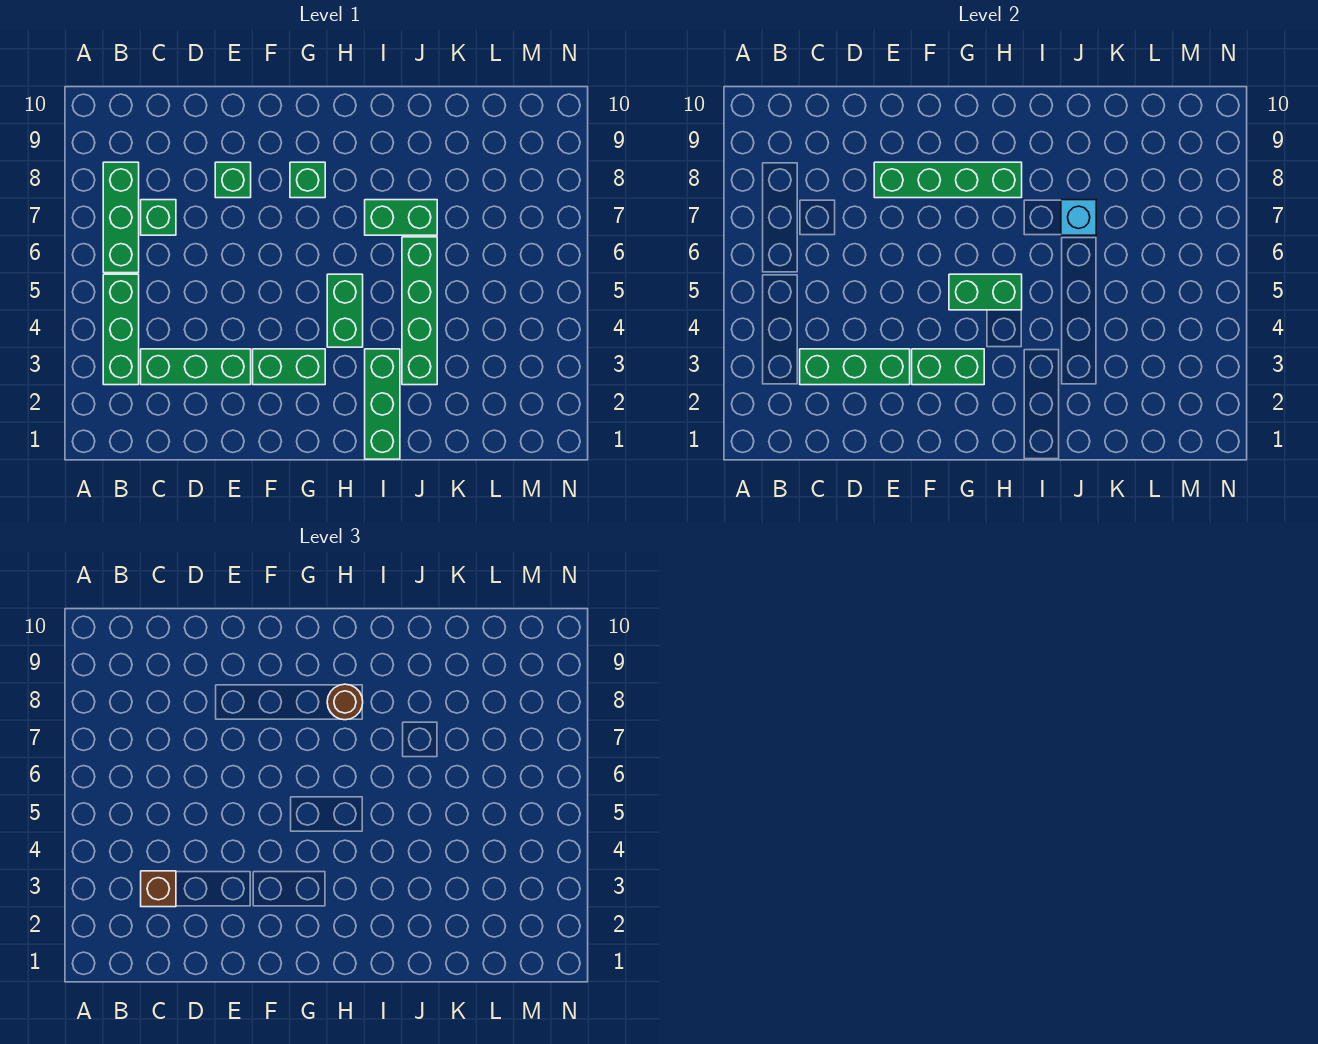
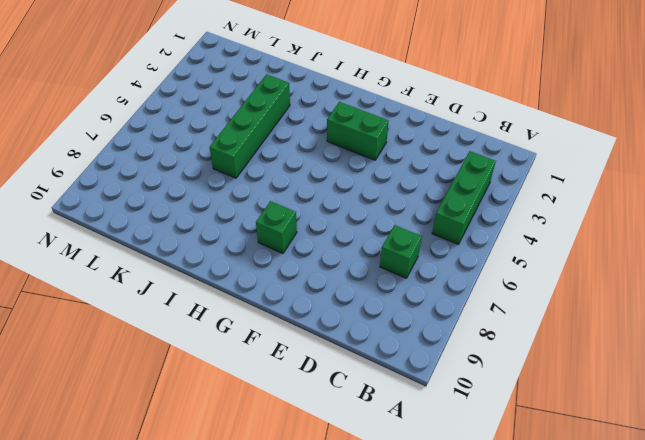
none -> green 1x3 brick [103,162,139,273]
none -> green 1x3 brick [141,349,251,385]
none -> green 1x1 brick [215,162,251,198]

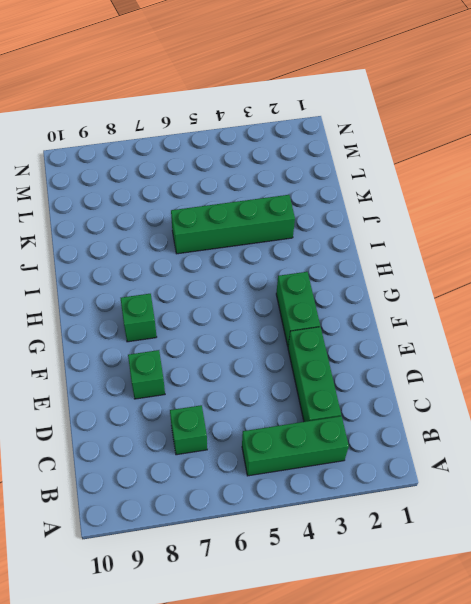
none -> green 1x3 brick [103,162,139,273]
none -> green 1x2 brick [327,274,363,347]
none -> green 1x3 brick [365,349,400,459]

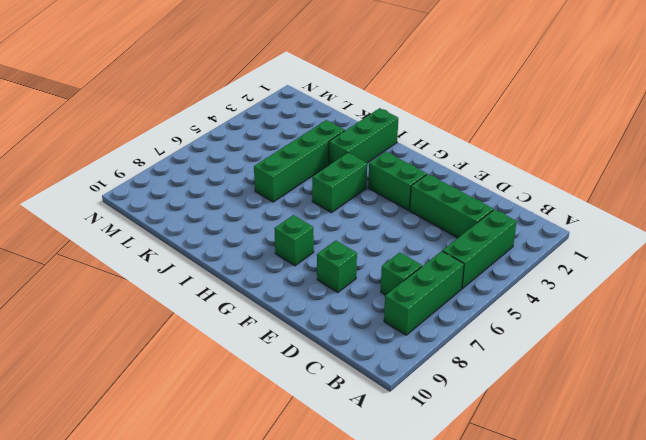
none -> green 1x2 brick [365,200,437,235]
none -> green 1x3 brick [800,349,910,385]
none -> green 1x4 brick [874,162,1022,198]

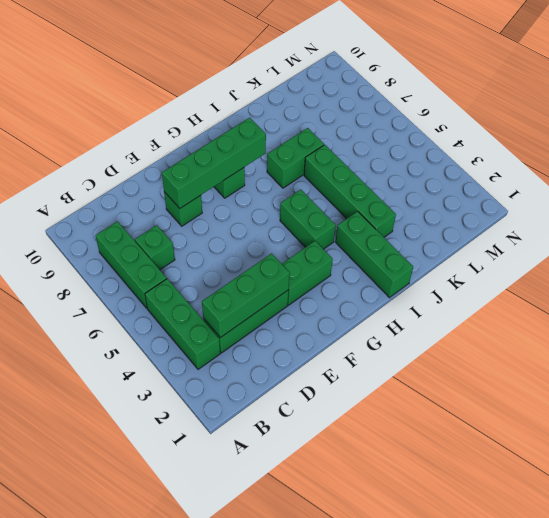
none -> green 1x2 brick [912,349,984,385]
none -> green 1x2 brick [949,274,1022,310]
none -> cyan 1x1 brick [1061,200,1096,235]

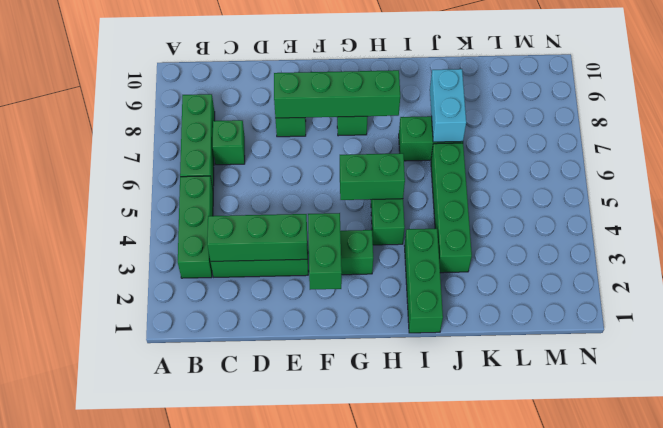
green 1x2 brick [308,213,342,290] -> green 1x2 brick turned to [912,349,984,385]
cyan 1x2 brick [430,69,466,142] -> cyan 1x1 brick [1061,200,1096,235]
none -> brown 1x1 brick [141,871,176,907]
none -> brown 1x1 round brick [327,684,363,720]

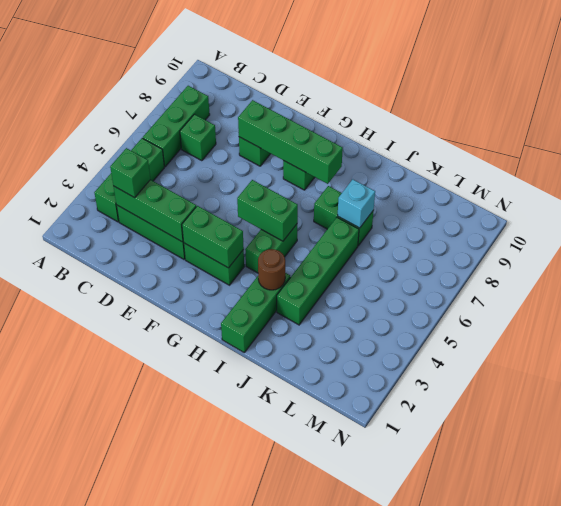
green 1x1 brick [110,148,150,198] -> brown 1x1 brick [141,871,176,907]
brown 1x1 round brick [258,249,285,290] -> brown 1x1 round brick moved to [327,684,363,720]

